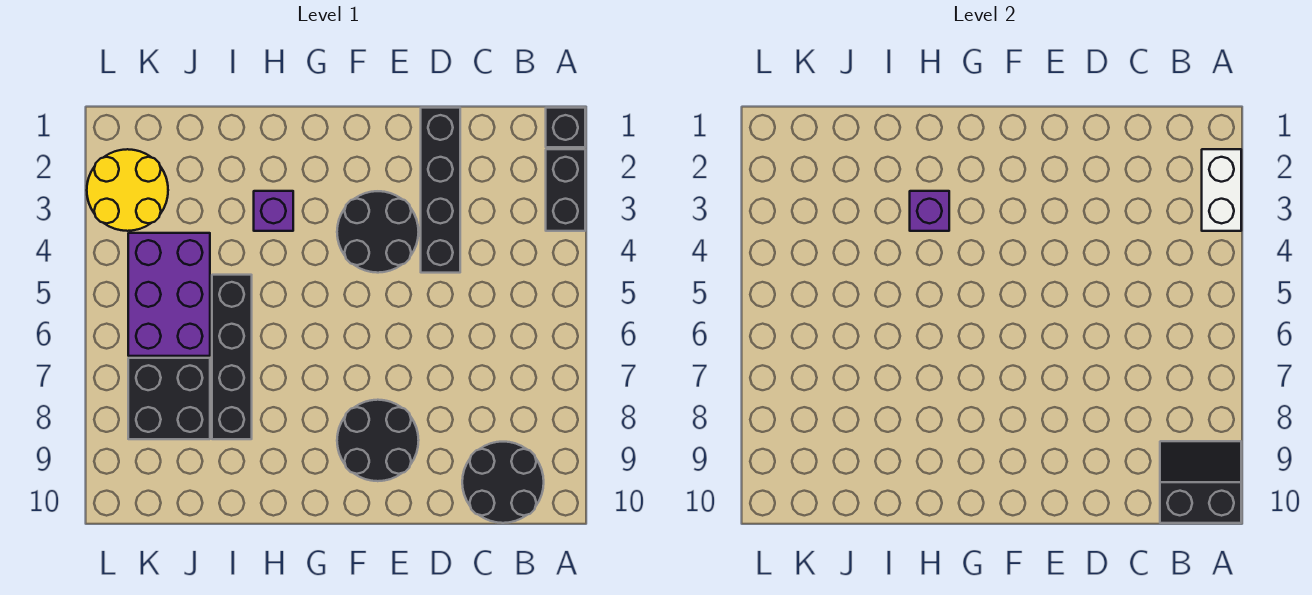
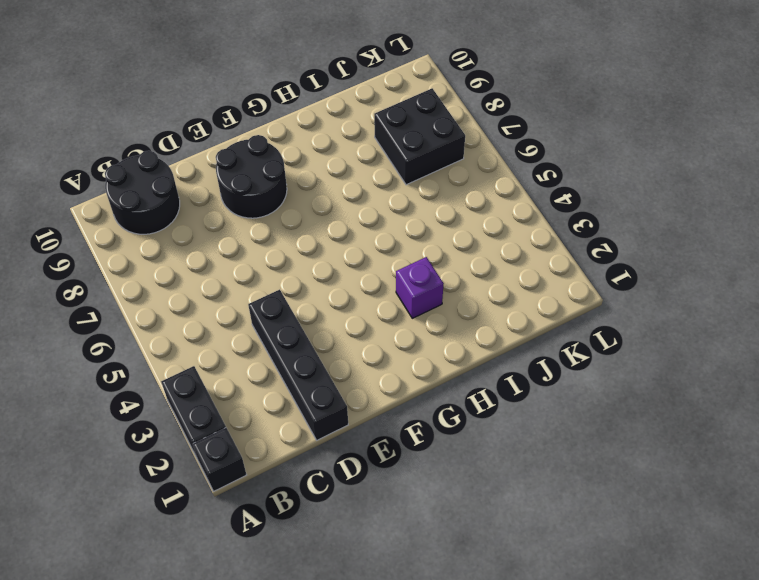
none -> black 2x2 round brick [337,191,419,273]
none -> black 1x4 brick [212,275,252,439]
none -> purple 2x3 brick [128,233,210,356]

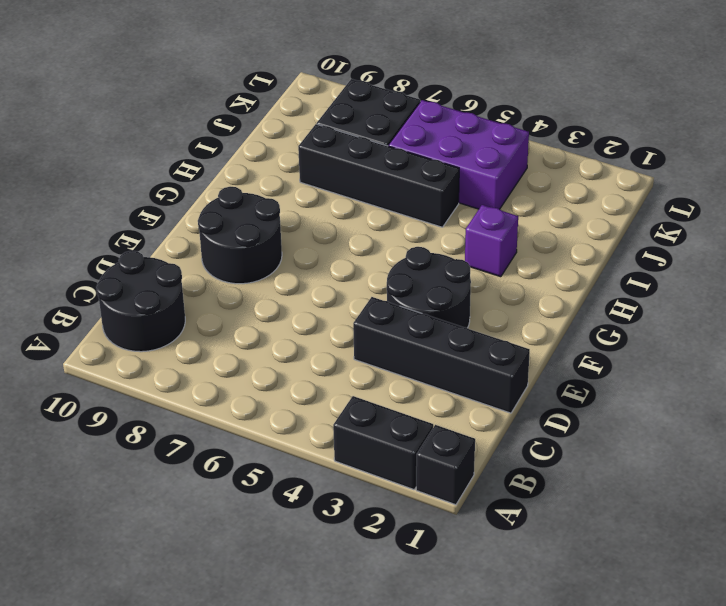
none -> yellow 2x2 round brick [87,149,168,231]
none -> white 1x2 brick [1202,149,1241,231]
none -> black 2x2 slope [1160,441,1241,523]

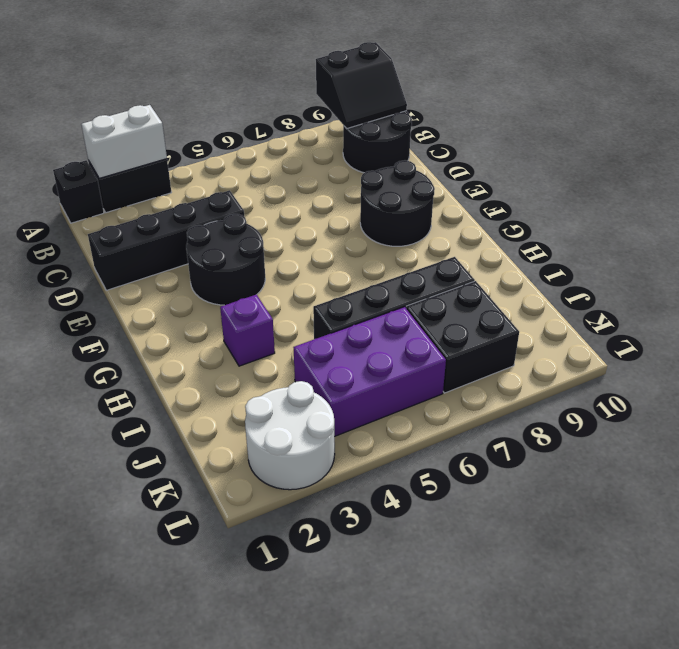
black 2x2 slope [316,42,407,129] -> black 2x2 slope turned to [1160,441,1241,523]
white 2x2 round brick [245,381,335,490] -> yellow 2x2 round brick [87,149,168,231]
none -> purple 1x1 brick [910,191,949,231]

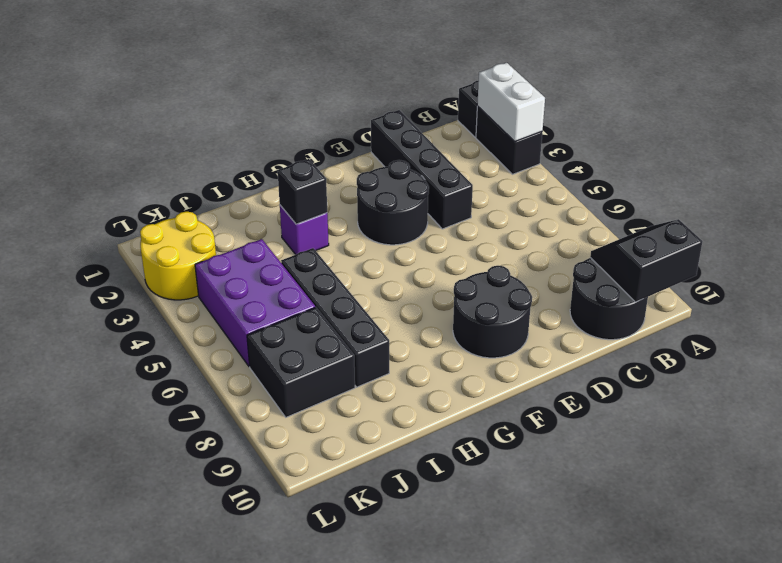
black 1x1 brick [278,159,327,224] -> purple 1x1 brick [910,191,949,231]

